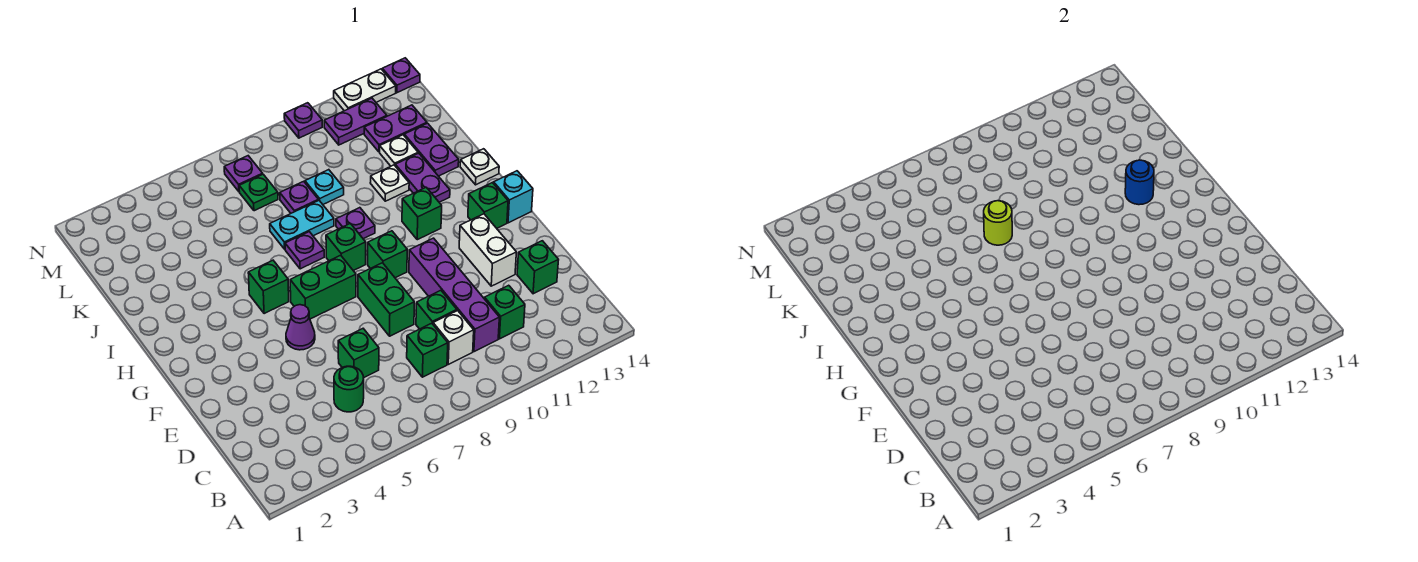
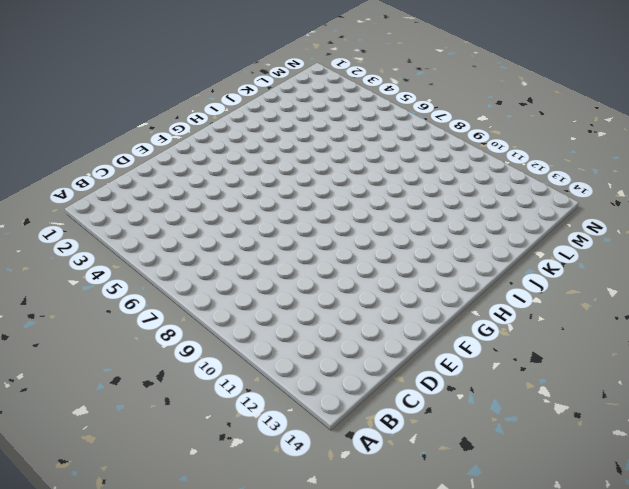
none -> green 1x1 round brick [334,366,364,412]
none -> green 1x1 brick [407,323,448,377]
none -> white 1x1 brick [433,311,474,364]
none -> purple 1x4 brick [409,238,499,352]

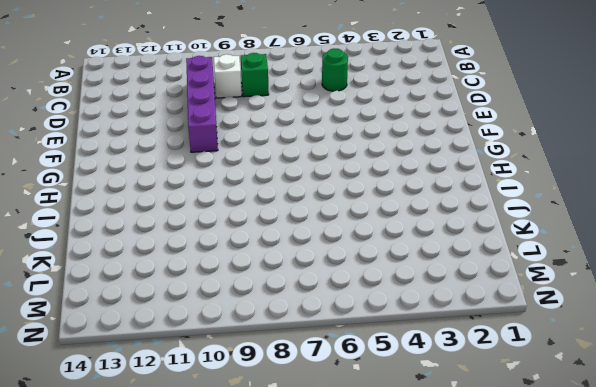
none -> green 1x1 brick [485,285,525,339]
none -> green 1x1 brick [338,329,379,378]
none -> green 1x1 brick [416,290,457,329]
none -> green 1x1 brick [517,241,558,294]

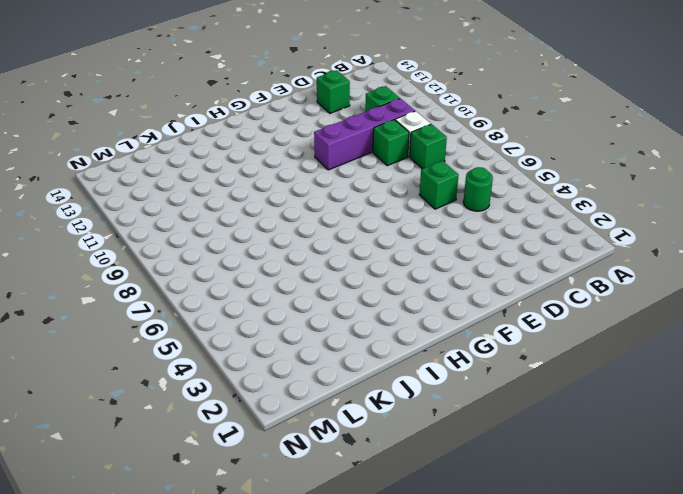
none -> green 1x2 brick [358,263,414,336]
none -> white 1x2 brick [459,214,516,286]
none -> purple 1x1 cone [286,305,315,350]
none -> green 1x2 brick [290,255,356,319]

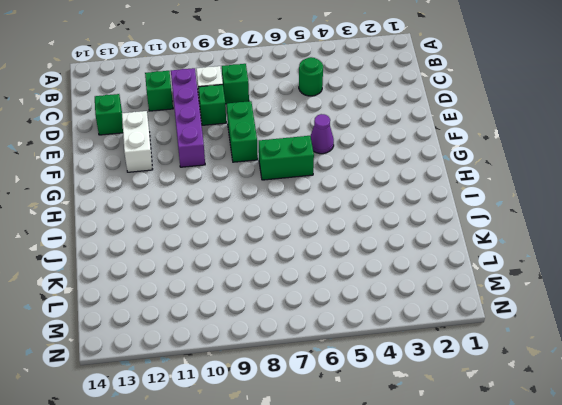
none -> green 1x1 brick [338,329,379,378]
none -> green 1x1 brick [368,231,407,278]
none -> green 1x1 brick [468,183,508,228]
none -> cyan 1x1 brick [494,171,533,223]

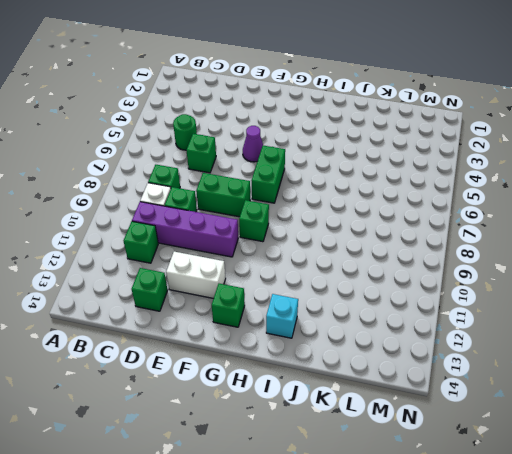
cyan 1x1 brick [266,294,298,338] -> cyan 1x1 brick moved to [494,171,533,223]
none -> green 1x1 brick [248,260,289,314]
none -> green 1x1 brick [326,223,366,271]
none -> green 1x1 brick [402,187,442,240]
none -> purple 1x1 plate [285,232,324,269]

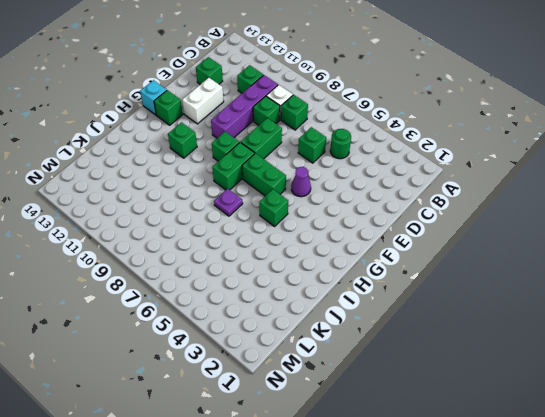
green 1x2 brick [212,142,255,190] -> green 1x1 brick [326,223,366,271]
none -> purple 1x1 plate [336,208,375,239]
none -> purple 1x2 plate [395,153,450,202]
none -> white 1x1 plate [460,149,499,185]
none -> cyan 1x2 plate [270,200,334,249]

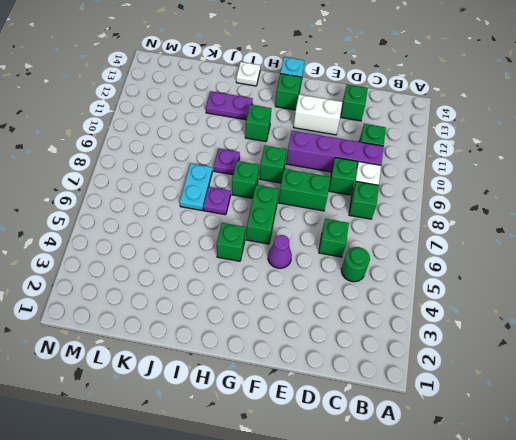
none -> white 1x1 plate [370,165,409,201]
none -> purple 1x2 plate [404,123,459,176]
none -> purple 1x1 plate [280,181,318,213]
none -> cyan 1x1 plate [305,170,344,204]

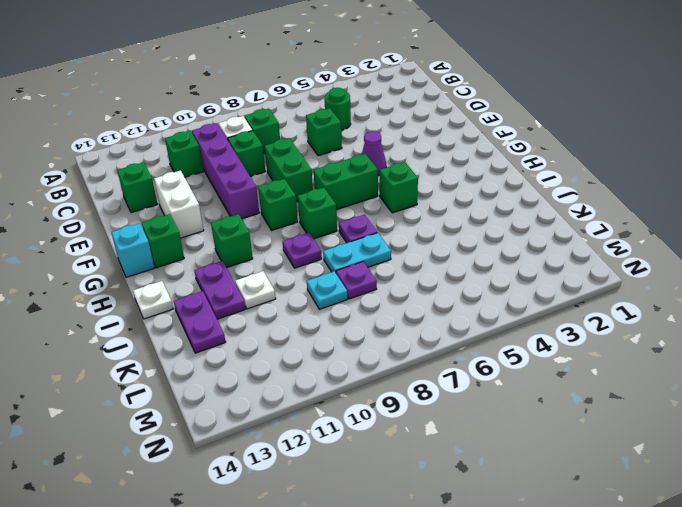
none -> white 1x1 plate [380,135,418,166]
none -> green 1x1 plate [239,174,278,211]
none -> purple 1x2 plate [364,105,427,152]
none -> purple 1x1 plate [224,156,263,191]

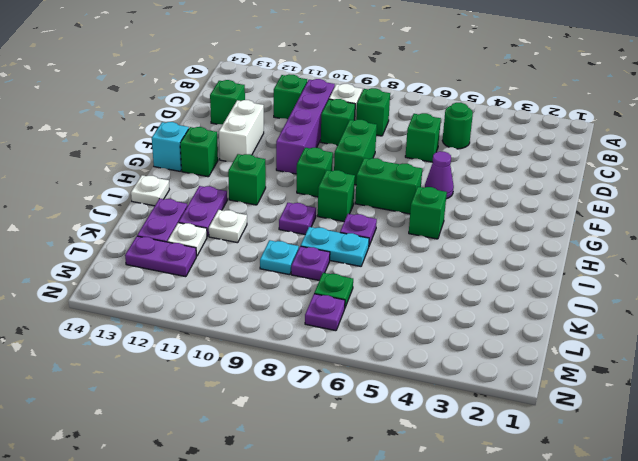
none -> purple 1x2 plate [324,98,387,145]
none -> purple 1x1 plate [284,103,322,138]
none -> white 1x2 plate [334,69,396,111]
none -> purple 1x1 plate [382,58,420,93]

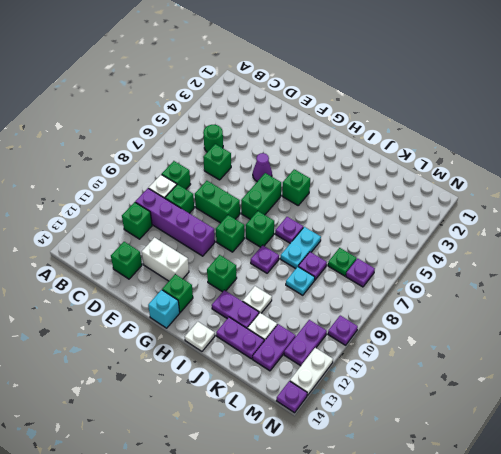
none -> blue 1x1 round brick [1125,160,1154,205]
none -> lime 1x1 round brick [984,201,1012,245]

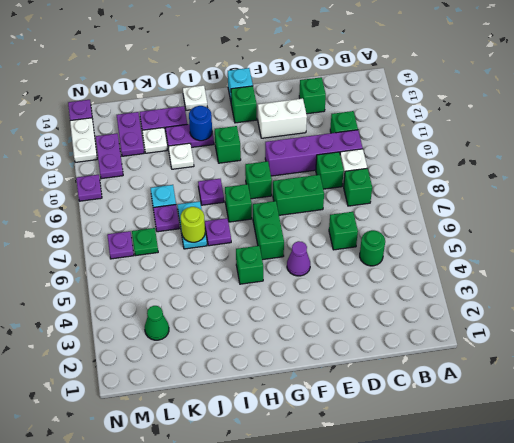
green 1x1 cone [145,306,169,340] -> none

